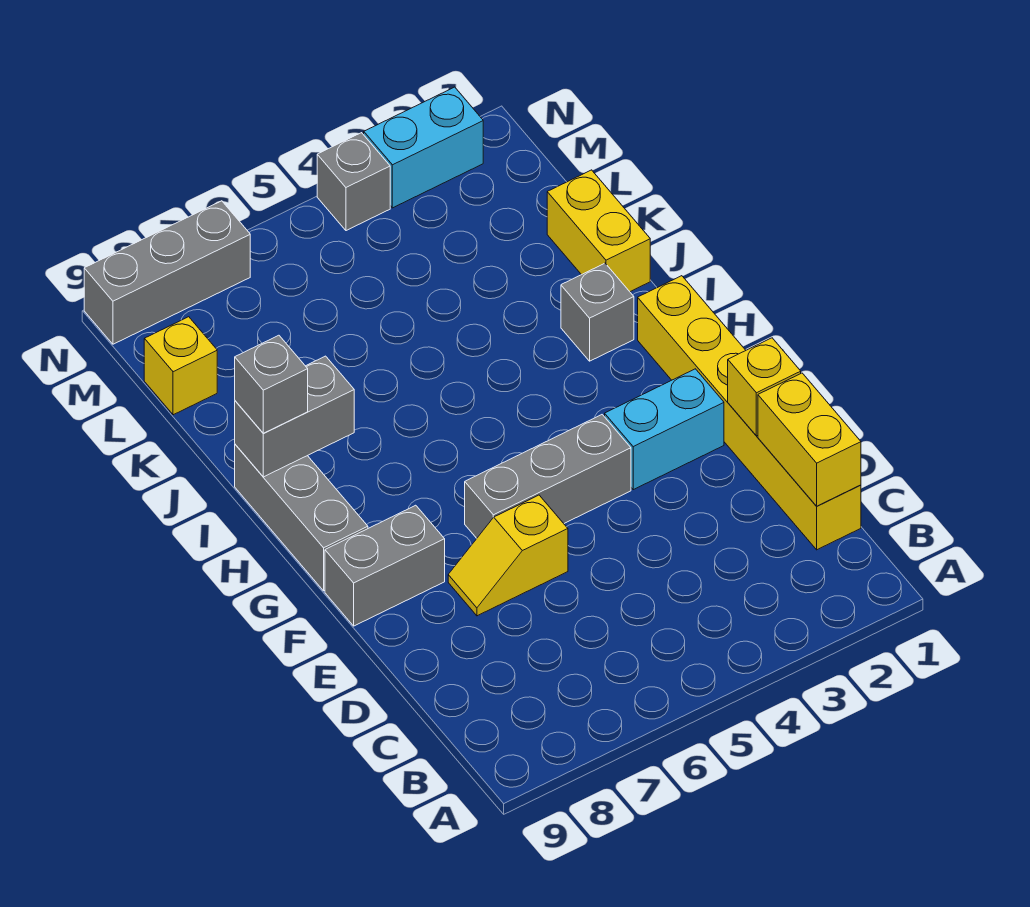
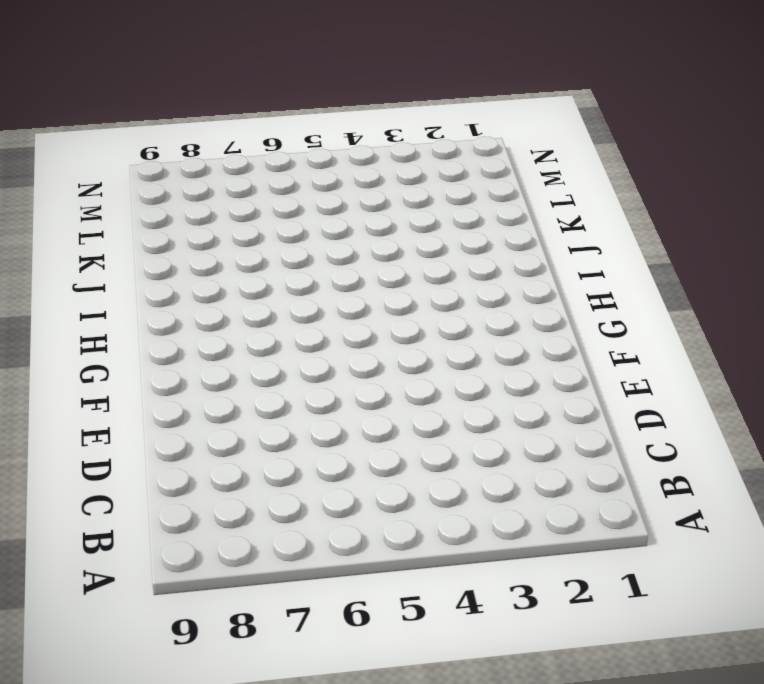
none -> yellow 1x6 brick [638,276,861,550]
none -> yellow 1x2 slope [448,495,568,616]
none -> cyan 1x2 brick [605,369,724,490]

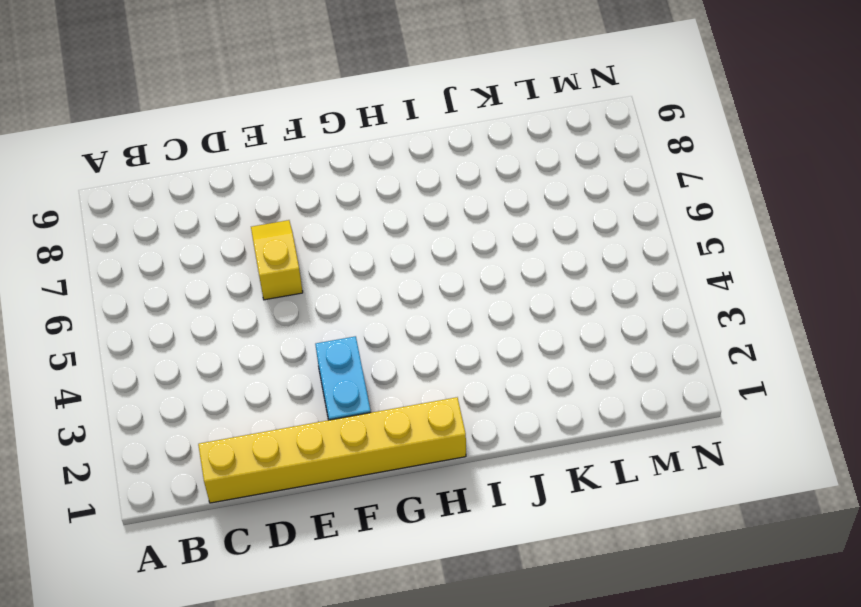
none -> grey 1x3 brick [465,415,631,538]
none -> grey 1x2 brick [325,505,445,626]
none -> grey 1x3 brick [235,444,368,591]

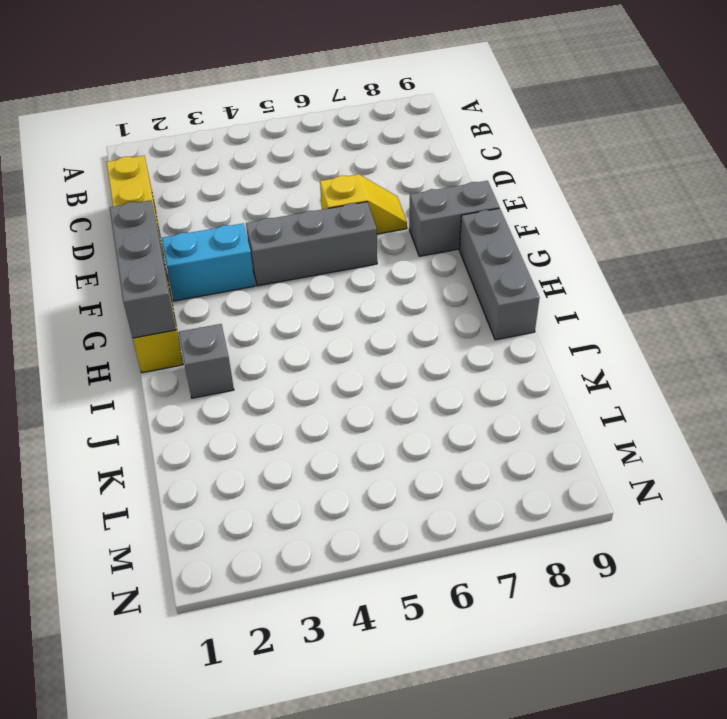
grey 1x3 brick [110,200,176,338] -> grey 1x3 brick turned to [84,201,250,344]
none -> yellow 1x2 brick [547,170,650,292]
none -> yellow 1x1 brick [144,317,217,415]
none -> cyan 1x2 brick [364,87,483,208]

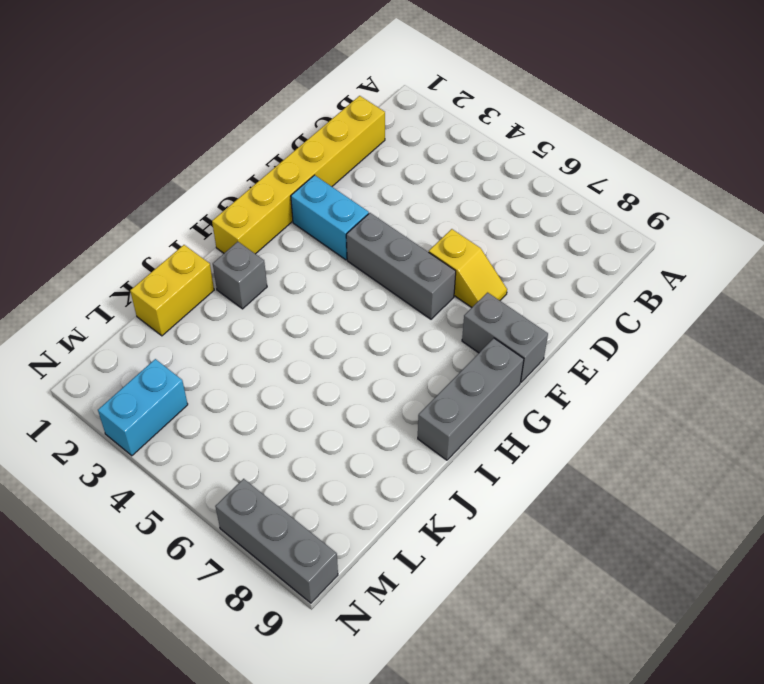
cyan 1x2 brick [98,359,188,456] -> cyan 1x2 brick turned to [364,87,483,208]
none -> yellow 1x1 brick [144,317,217,415]
none -> grey 1x1 brick [317,133,390,231]
none -> yellow 1x2 brick [758,373,861,506]

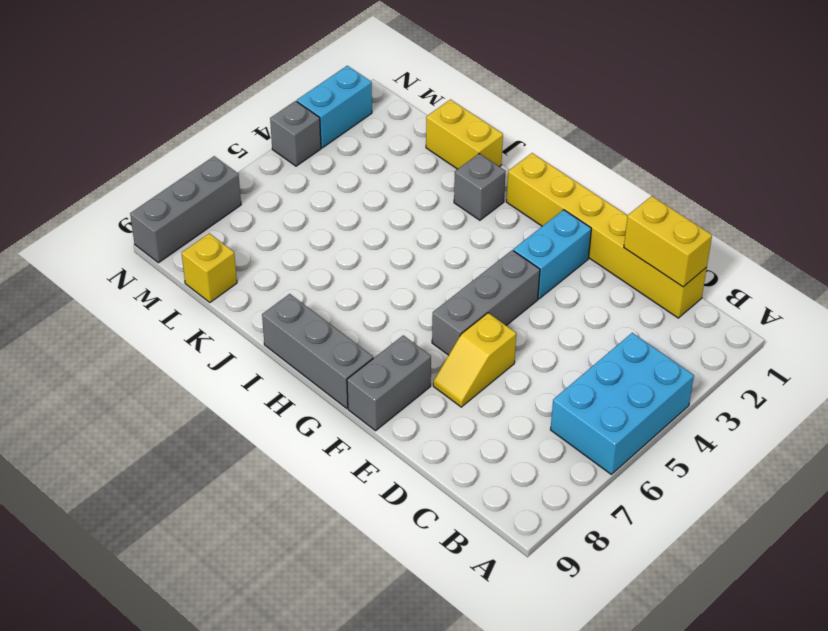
cyan 2x3 brick [550,333,694,474] -> none
none -> yellow 1x1 brick [728,338,801,436]
none -> grey 1x2 brick [235,356,354,477]
none -> grey 1x1 brick [235,335,308,433]

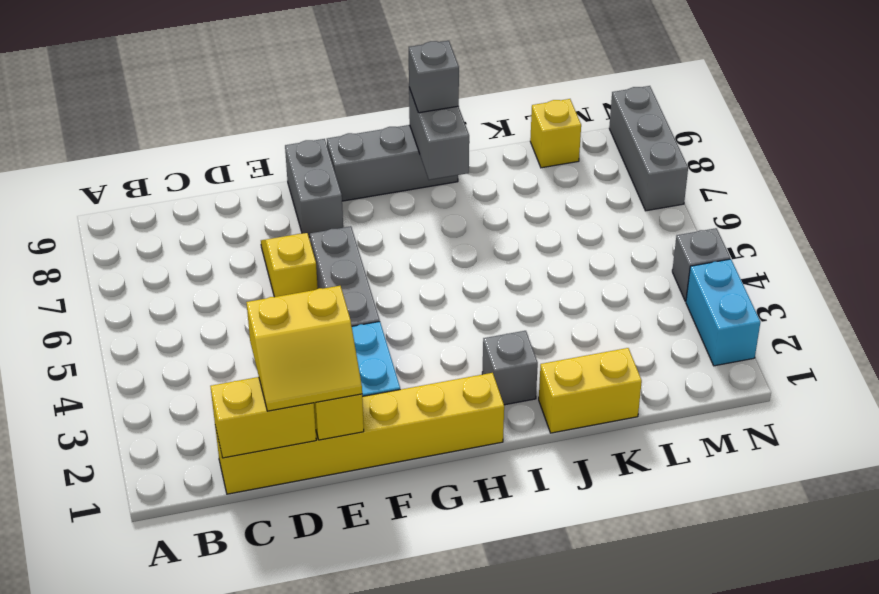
yellow 2x2 slope [246,286,362,411] -> none

